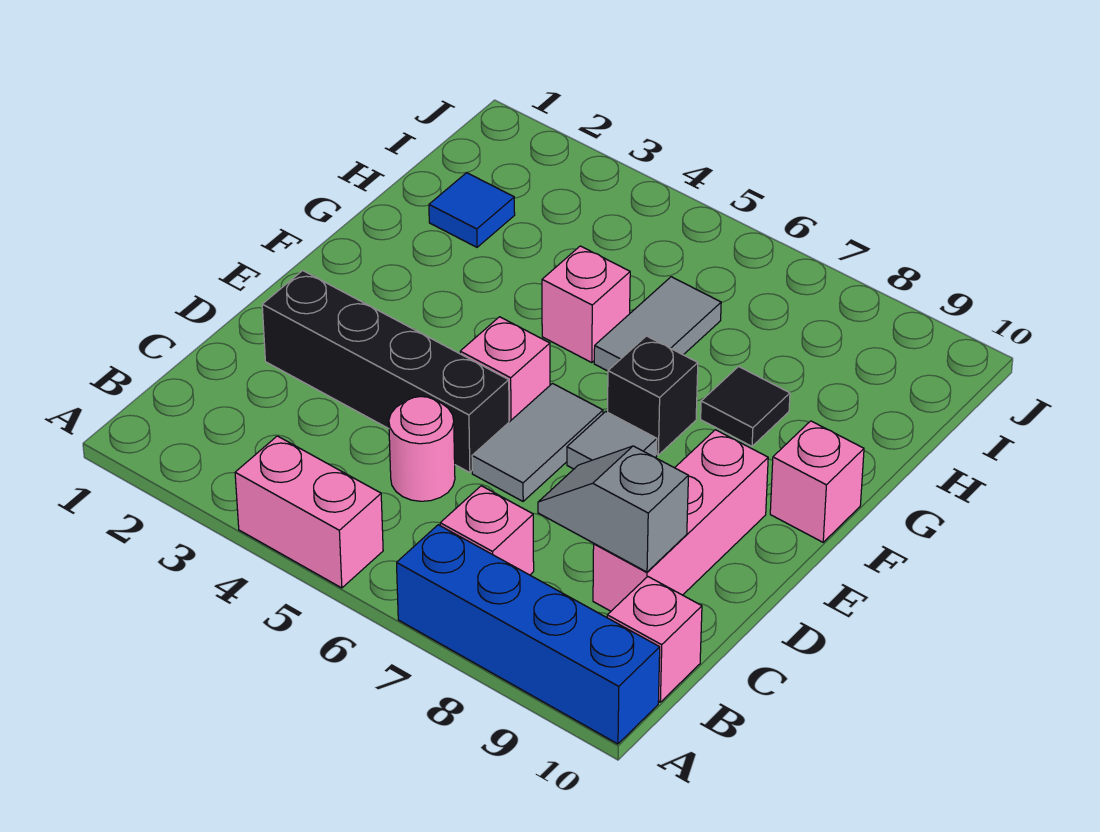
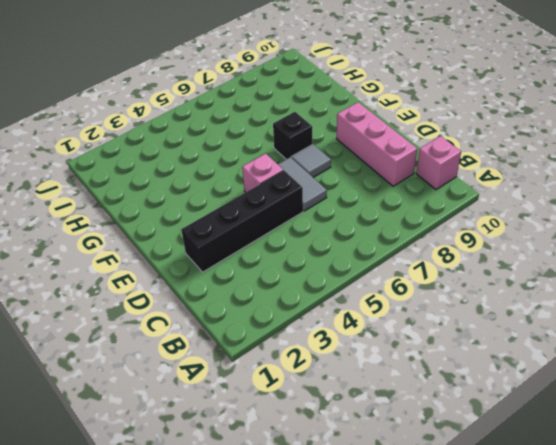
none -> pink 1x2 brick [235,436,383,588]
none -> blue 1x4 brick [397,525,660,744]
none -> pink 1x1 brick [440,486,534,575]

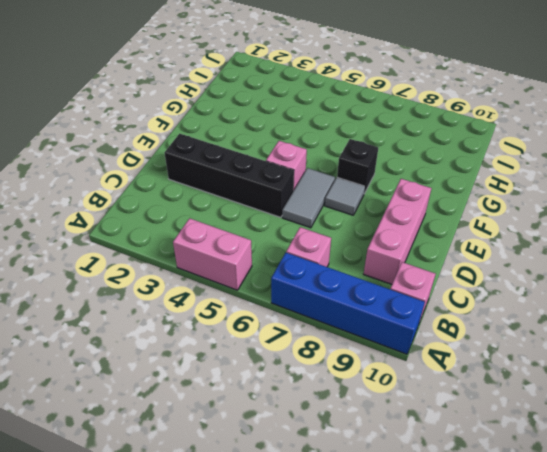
none -> pink 1x1 round brick [389,397,455,501]
none -> pink 1x1 brick [770,421,864,542]
none -> pink 1x1 brick [542,246,630,363]

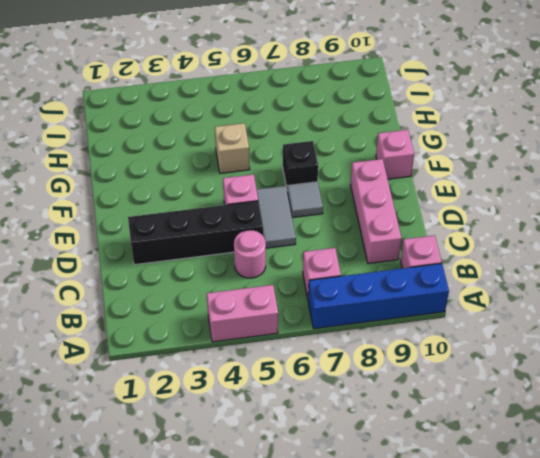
tan 1x1 brick [215,123,250,173] -> pink 1x1 brick [542,246,630,363]
none -> grey 1x2 tile [594,277,721,371]
none -> black 1x1 tile [701,367,790,446]
none -> blue 1x1 tile [429,173,515,247]

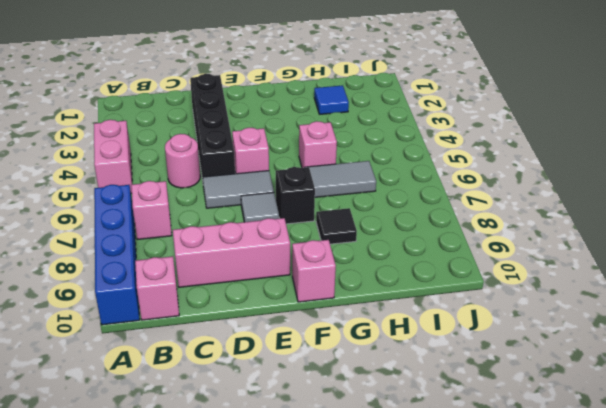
none -> grey 1x2 slope [538,446,688,572]

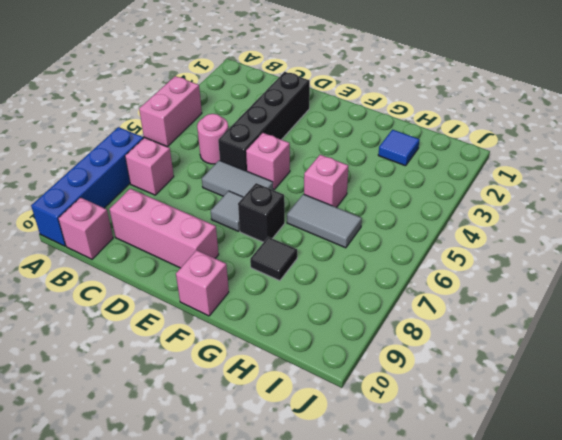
none -> grey 1x2 slope [538,446,688,572]

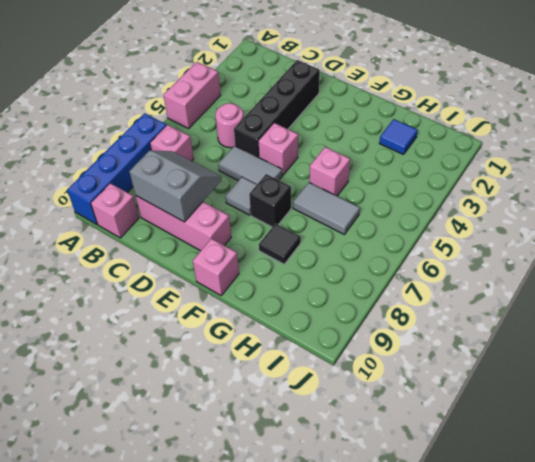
grey 2x2 slope [129,151,221,222] -> grey 1x2 slope [538,446,688,572]

